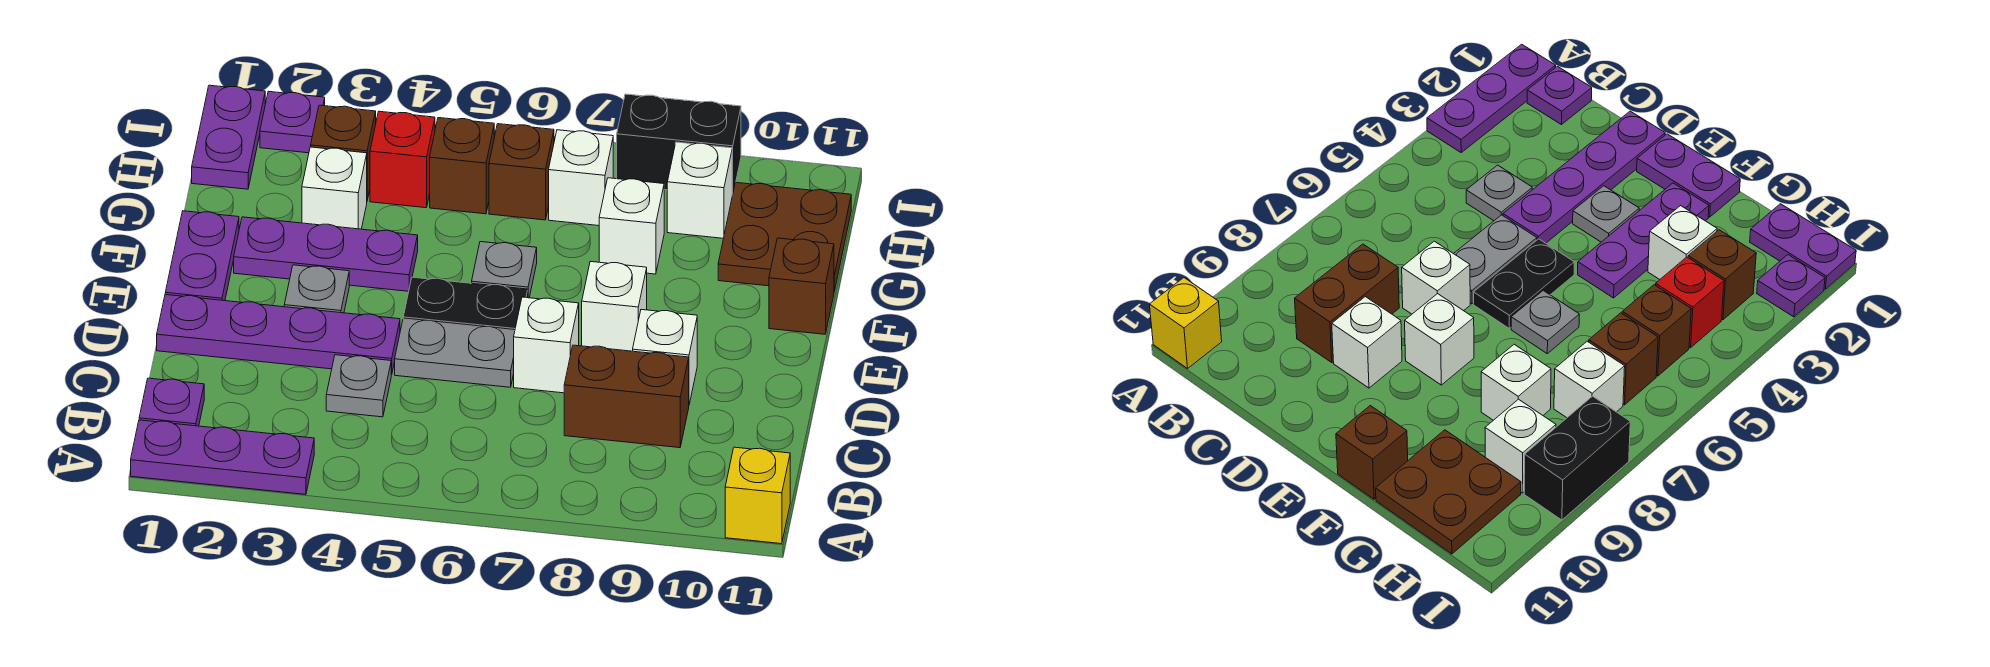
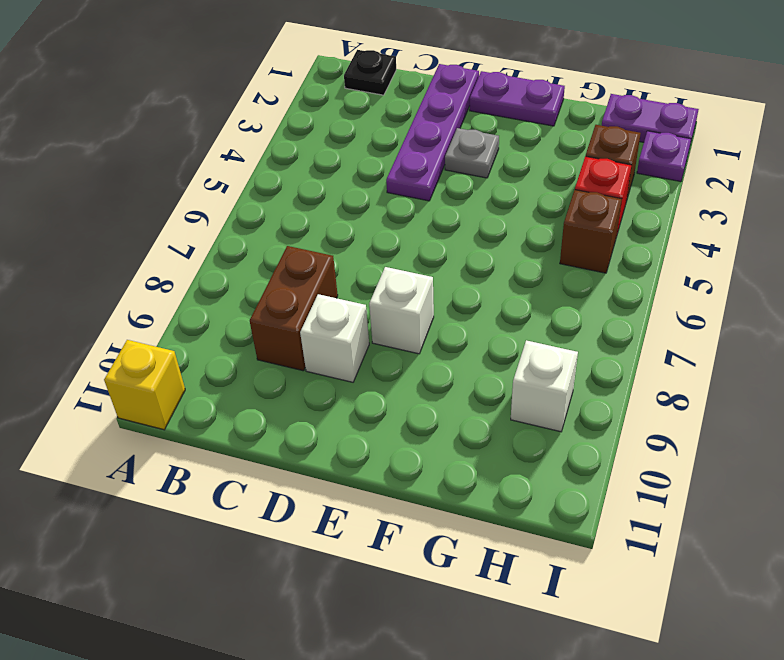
black 1x1 plate [344,50,396,95] -> purple 1x1 plate [139,378,204,426]
none -> purple 1x3 plate [131,420,314,494]
none -> grey 1x1 plate [326,355,391,417]
none -> grey 1x2 plate [395,319,515,387]

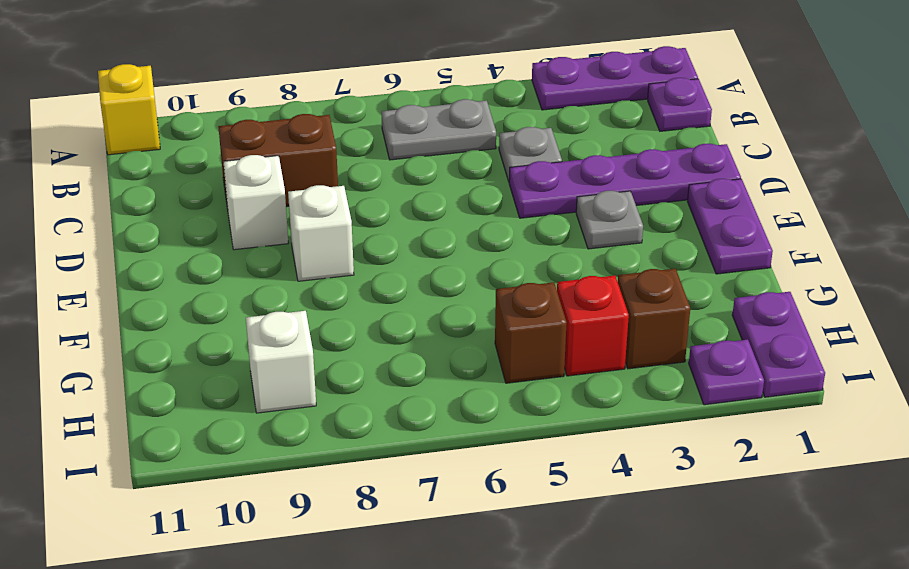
grey 1x2 plate [382,99,496,160] -> grey 1x2 plate moved to [395,319,515,387]
none -> white 1x1 brick [514,297,579,393]
none -> black 1x2 plate [403,277,528,331]
none -> purple 1x3 plate [234,217,418,291]

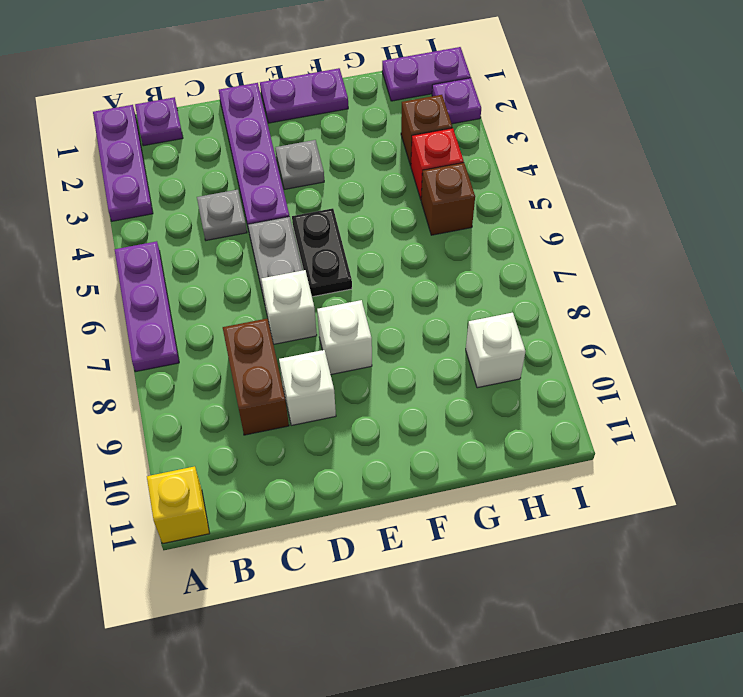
purple 1x3 plate [115,241,179,372] -> purple 1x3 plate moved to [234,217,418,291]
none -> grey 1x1 plate [472,242,537,298]
none -> brown 1x1 brick [769,238,834,334]
none -> white 1x1 brick [302,147,367,229]

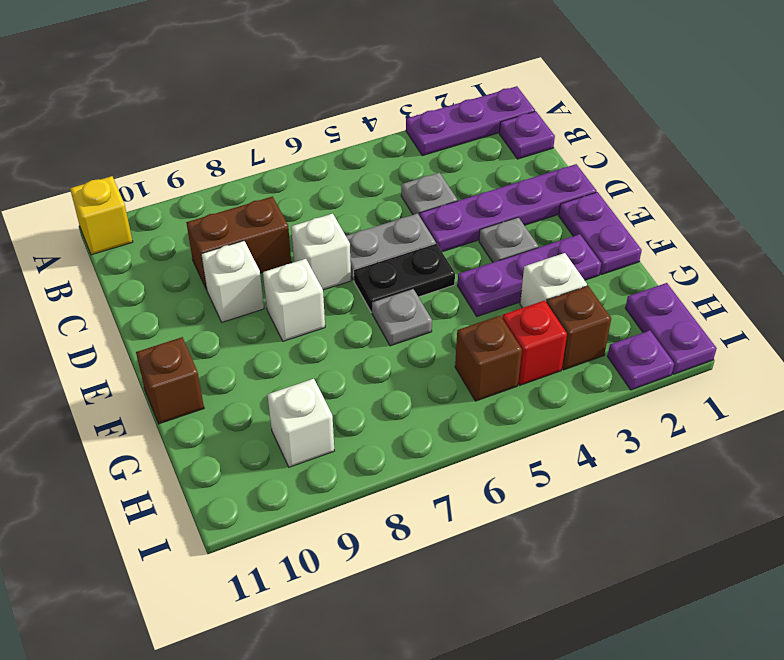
none -> white 1x1 brick [599,178,664,274]
none -> brown 2x2 plate [718,182,851,291]
none -> brown 1x1 brick [489,124,554,220]

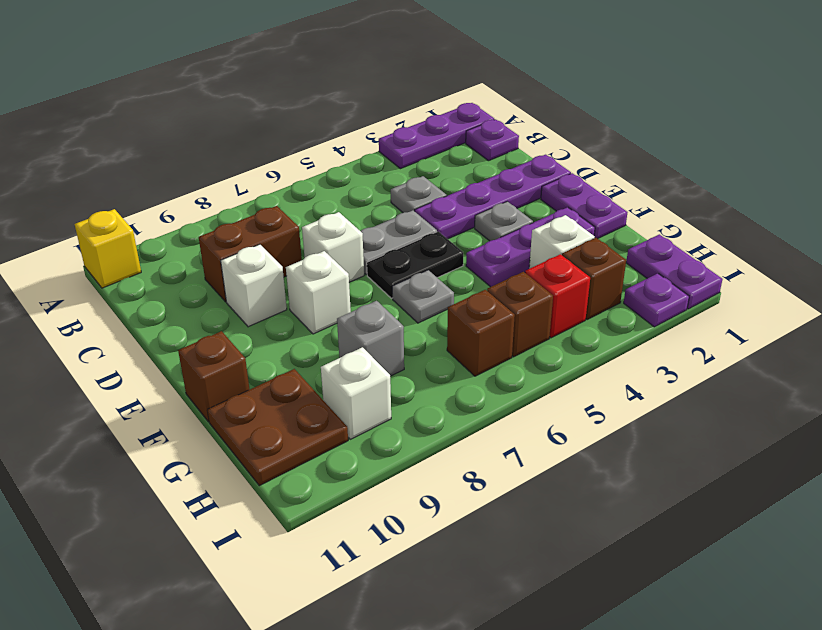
grey 1x1 brick [337,301,404,376] -> white 1x1 brick [599,178,664,274]
none -> white 1x1 brick [549,130,613,226]
none -> black 1x2 brick [617,94,741,195]

